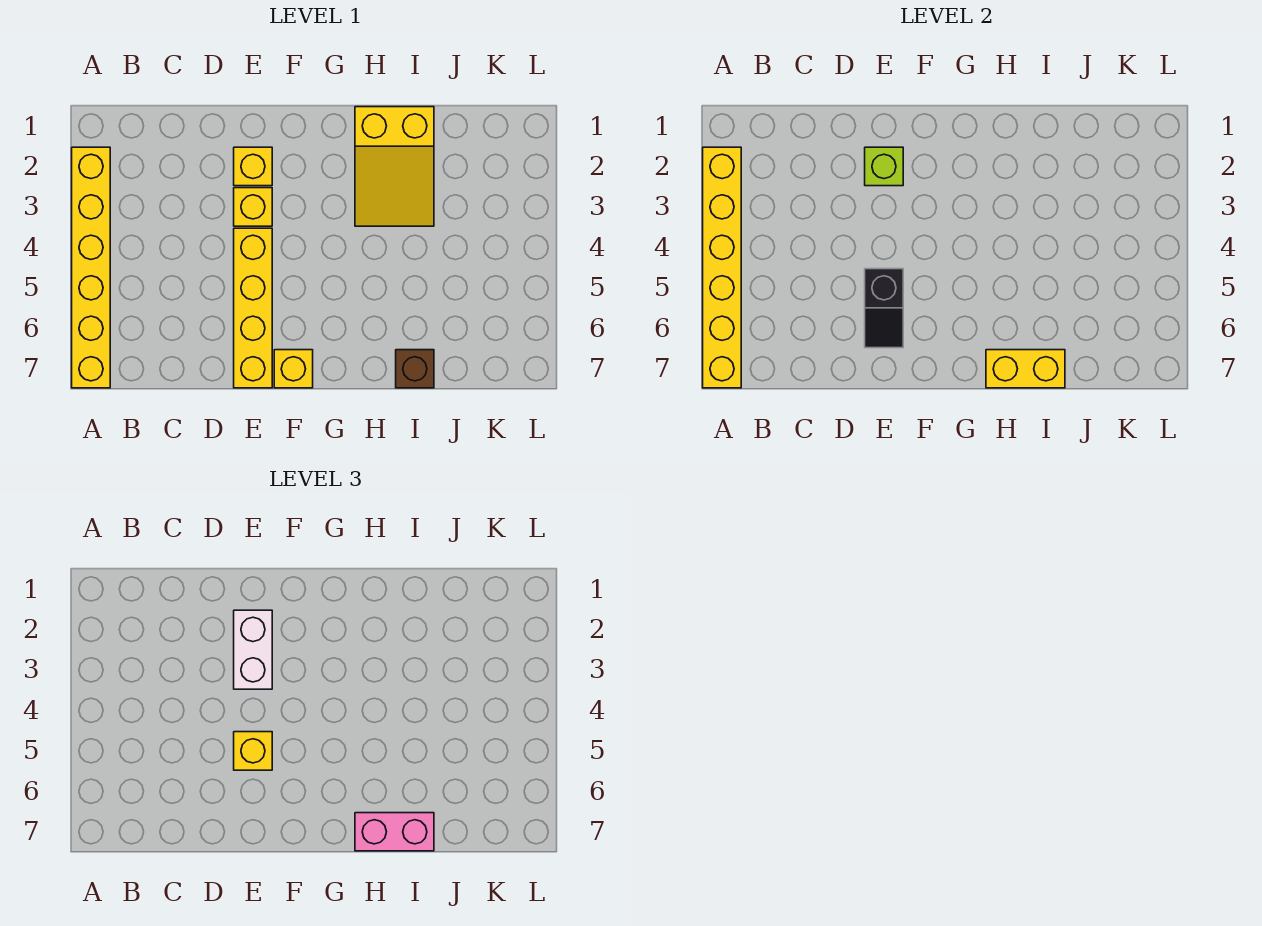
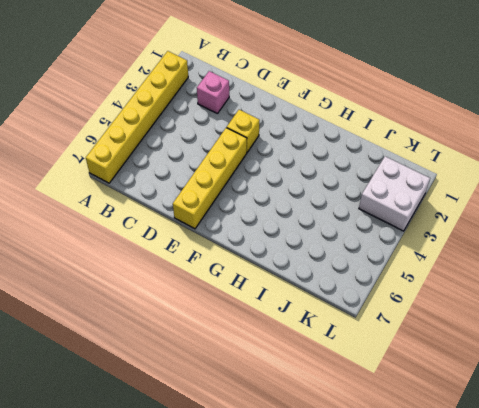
pink 1x1 brick [197,71,229,114] -> none
white 2x2 brick [359,156,430,231] -> none
none -> yellow 1x1 brick [234,147,272,186]
none -> yellow 1x1 brick [274,350,313,388]
none -> yellow 2x3 slope [355,107,434,226]

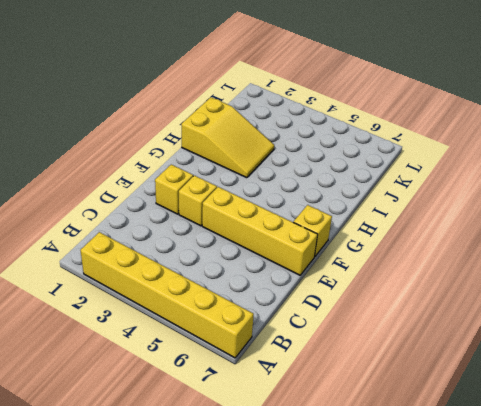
none -> brown 1x1 brick [396,350,434,388]
none -> yellow 1x6 brick [703,147,741,388]
none -> lime 1x1 brick [865,147,903,186]

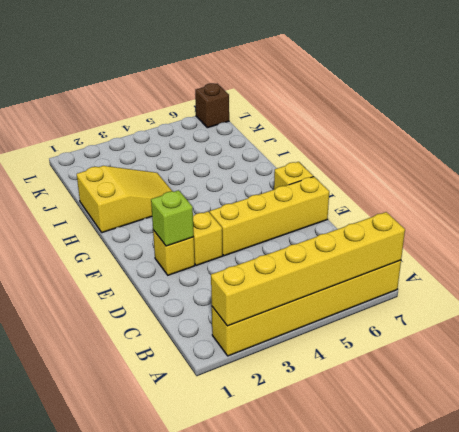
brown 1x1 brick [195,83,229,128] -> brown 1x1 brick moved to [396,350,434,388]
none -> black 1x2 slope [865,269,903,348]
none -> yellow 1x2 brick [986,350,1065,388]
none -> white 1x2 brick [234,610,272,689]

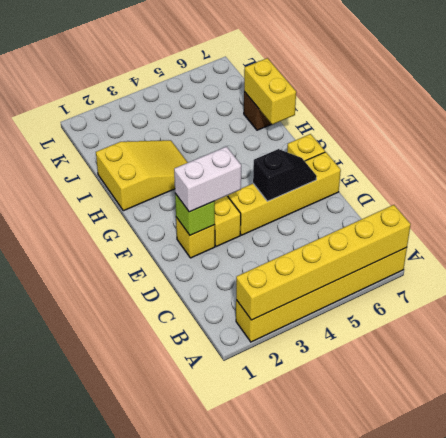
none -> yellow 1x1 brick [234,732,272,770]
none -> pink 1x2 brick [355,813,434,851]

